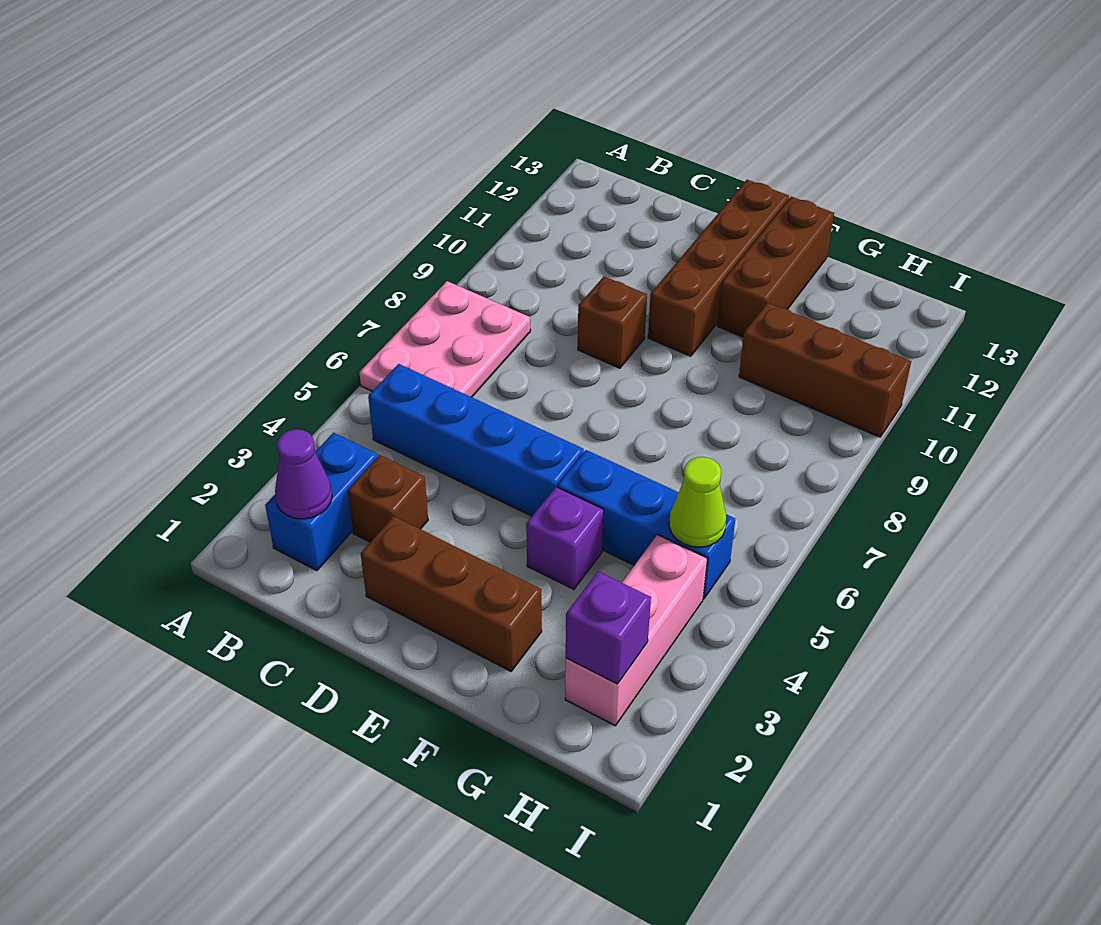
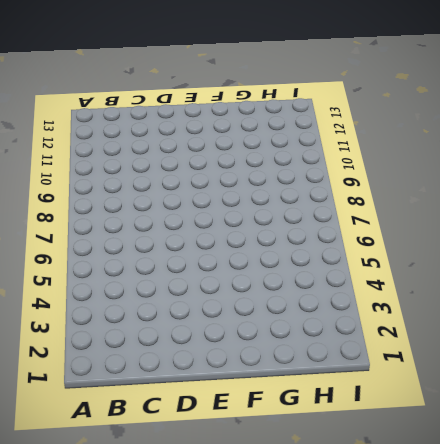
none -> pink 2x3 plate [359,281,531,397]
none -> blue 1x2 brick [265,433,378,571]
none -> blue 1x4 brick [368,364,584,516]

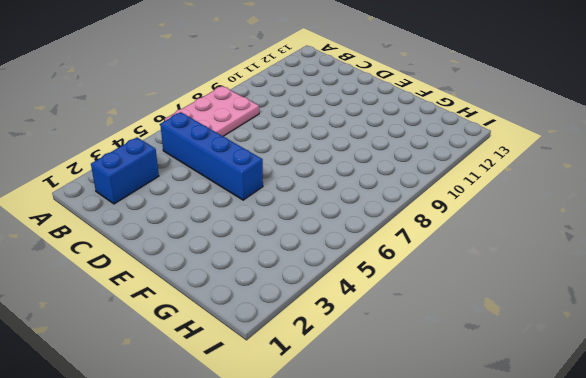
none -> brown 1x1 brick [348,455,428,542]
none -> brown 1x3 brick [361,516,542,671]
none -> brown 1x1 brick [578,276,647,368]

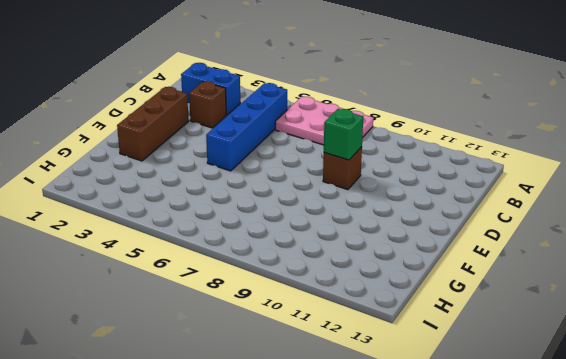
green 1x1 brick [324,109,363,160] -> none
none -> brown 1x4 brick [648,180,789,356]
none -> purple 1x1 brick [526,487,604,589]
none -> blue 1x3 brick [557,450,735,599]

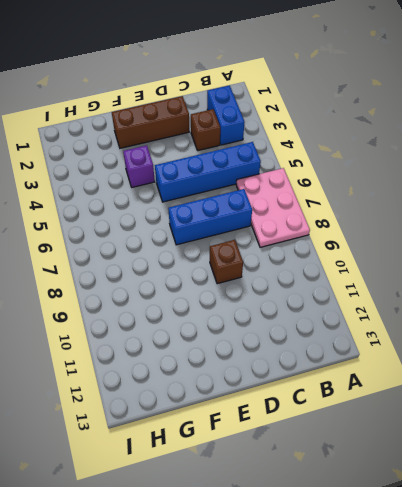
blue 1x3 brick [168,189,252,245] -> blue 1x3 brick moved to [557,450,735,599]
none -> brown 1x4 brick [648,180,789,356]
none -> brown 1x3 brick [718,197,834,337]
none -> brown 1x3 brick [739,303,911,437]

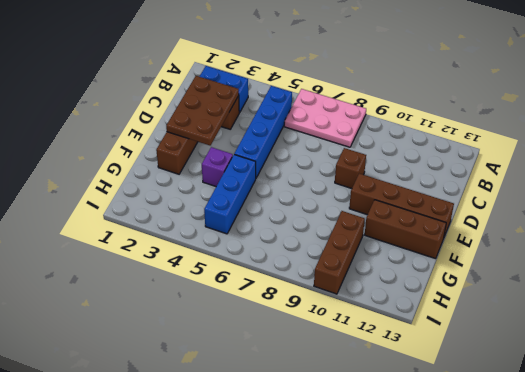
brown 2x3 plate [166,76,239,145] -> none
none -> pink 1x3 brick [565,535,707,726]
none -> purple 1x1 cone [275,429,332,519]
none -> purple 1x1 brick [566,571,651,684]

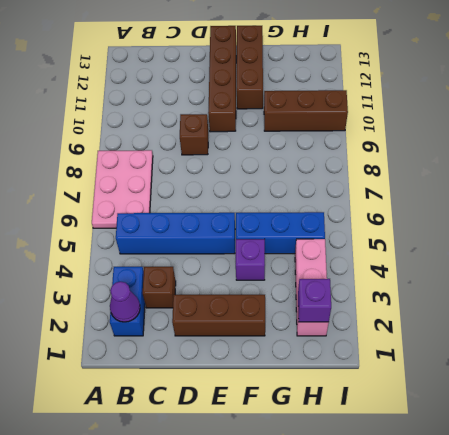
none -> lime 1x1 cone [669,457,726,547]

